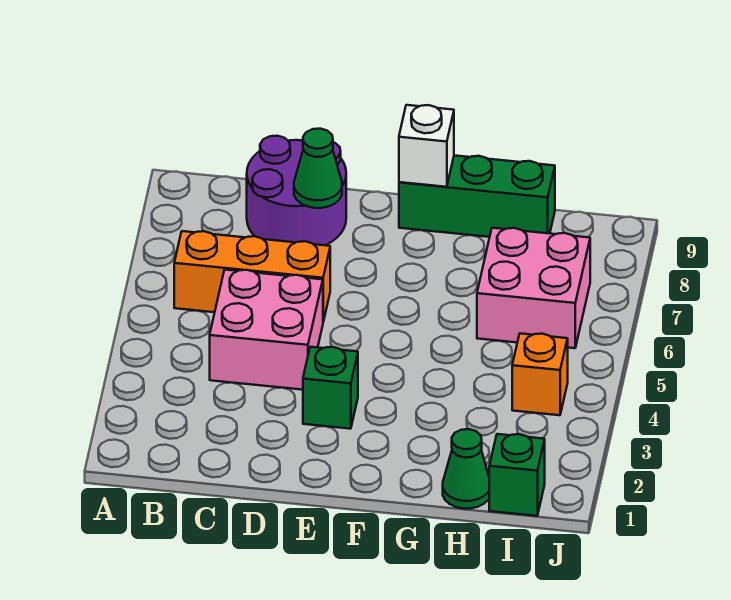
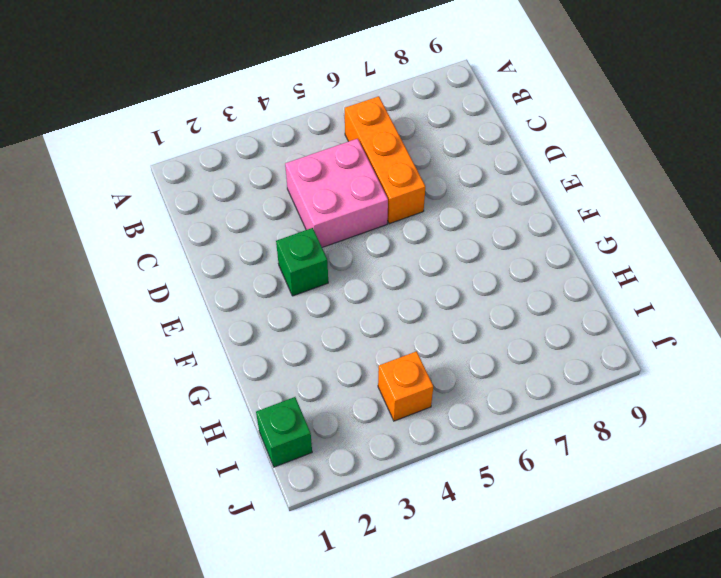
none -> purple 2x2 round brick [247,136,346,245]
none -> green 1x3 brick [399,155,555,237]

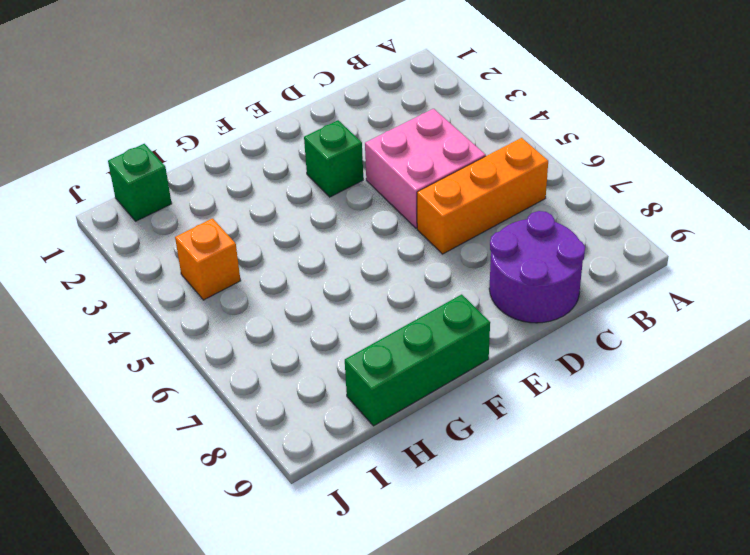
none -> green 1x1 cone [443,429,489,509]
none -> pink 2x2 brick [477,228,590,348]

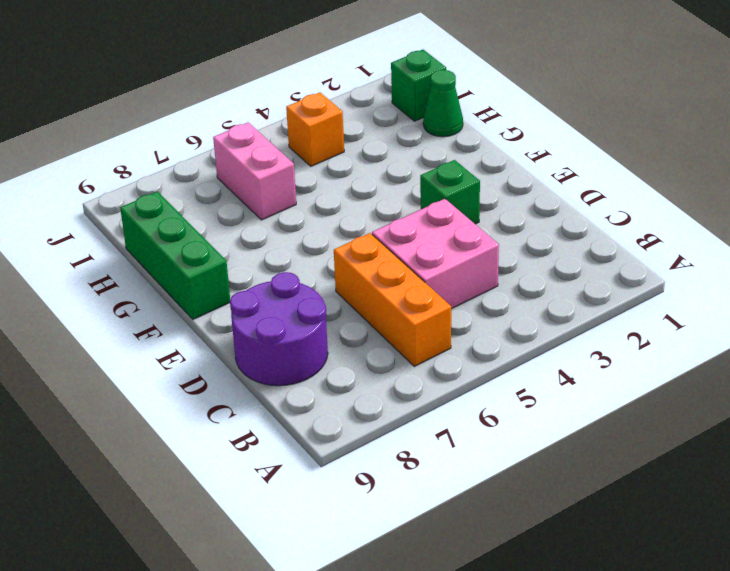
pink 1x2 brick [213,122,296,220] -> pink 2x2 brick [477,228,590,348]
none -> green 1x1 cone [294,129,342,208]
none -> white 1x1 brick [399,105,454,187]

